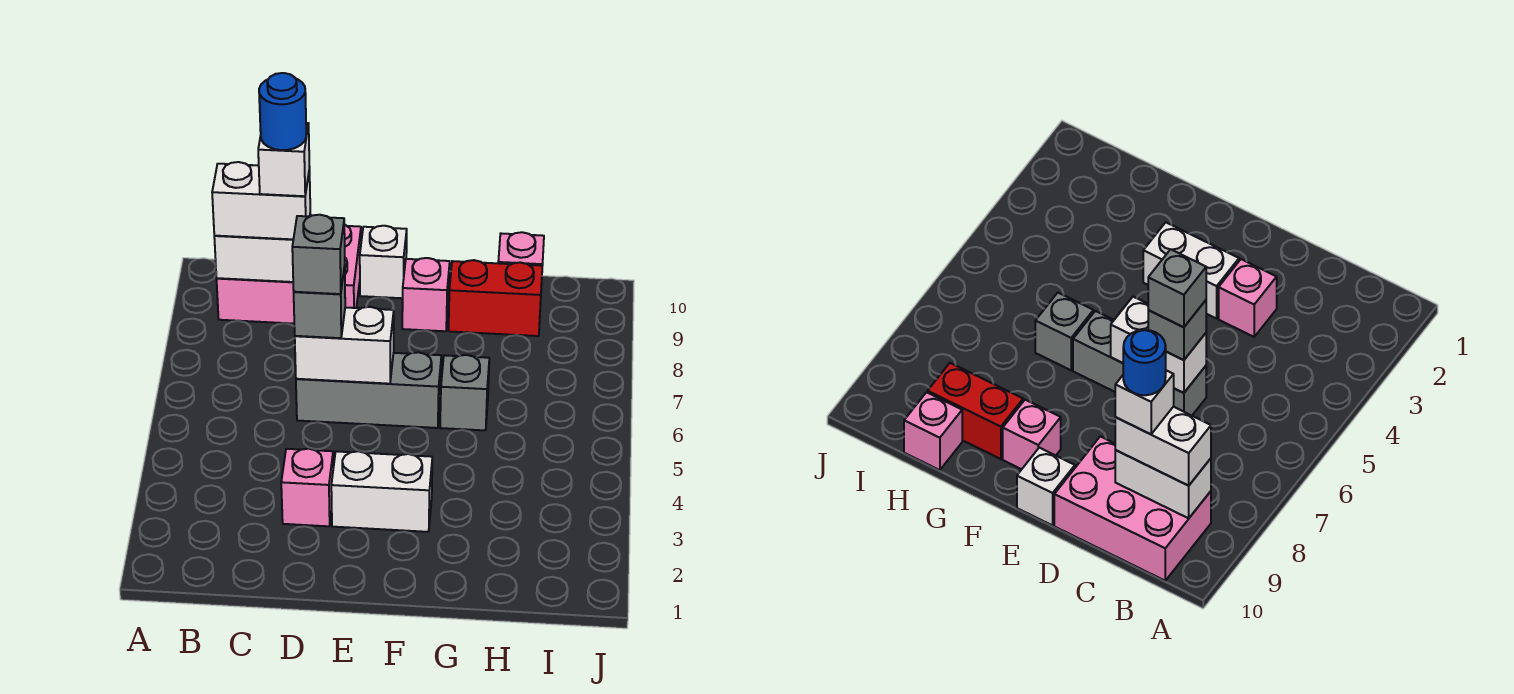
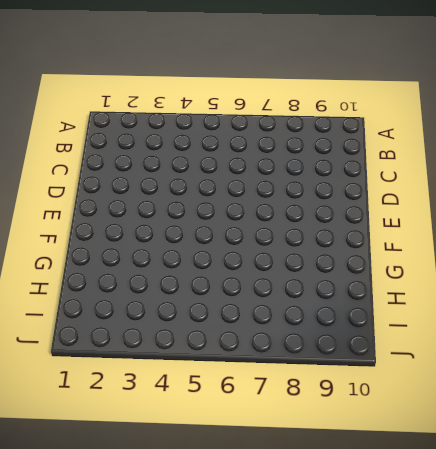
none -> pink 2x3 brick [217,225,361,324]
none -> pink 1x1 brick [281,449,333,526]
none -> grey 1x3 brick [296,352,441,428]

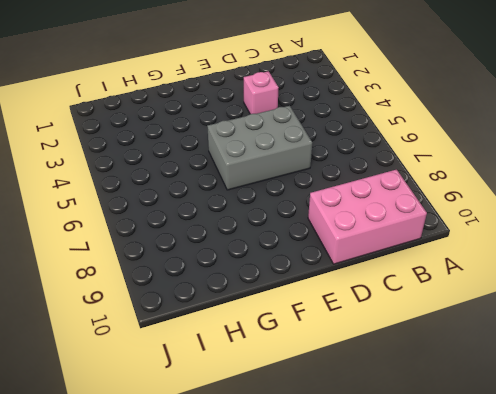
grey 2x3 brick [207,106,312,190] -> grey 1x3 brick [296,352,441,428]
none -> white 1x2 brick [331,451,432,532]
none -> white 1x1 brick [360,226,407,298]
none -> pink 1x1 brick [402,258,450,331]

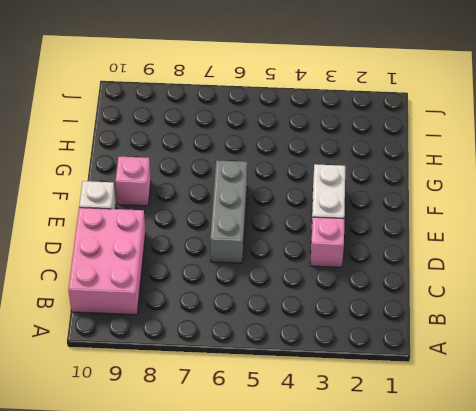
none -> grey 1x1 brick [440,355,489,430]
none -> red 1x2 brick [449,260,542,336]
none -> pink 1x1 brick [498,232,544,266]

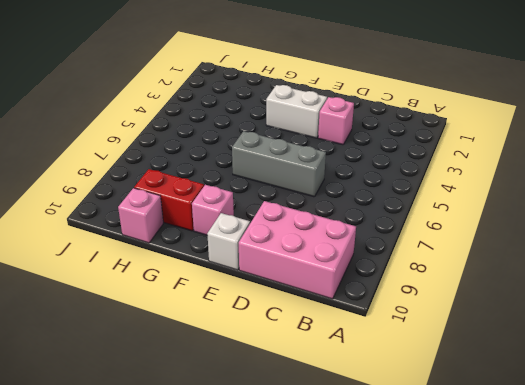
none -> grey 1x1 brick [440,355,489,430]
none -> white 1x2 brick [214,215,311,282]
none -> white 1x2 brick [295,307,394,384]

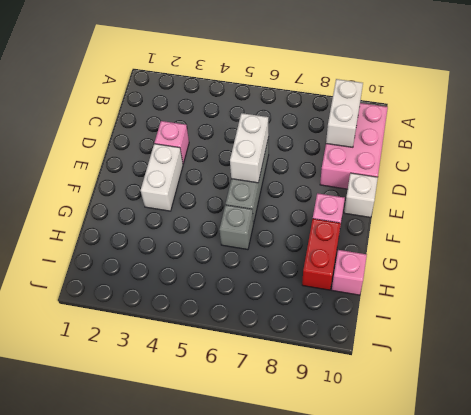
none -> white 1x2 brick [212,162,310,239]
none -> grey 1x1 brick [294,266,345,338]
none -> white 1x1 brick [258,123,310,196]

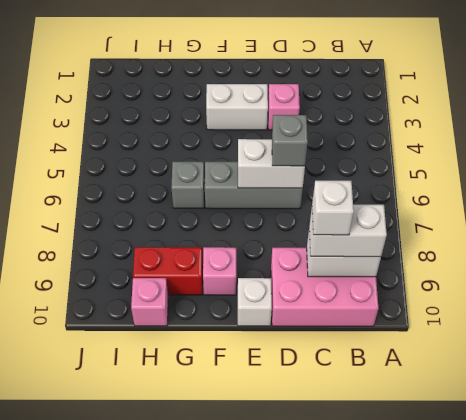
none -> grey 1x1 brick [292,215,345,294]
none -> blue 1x1 round brick [259,73,306,150]

